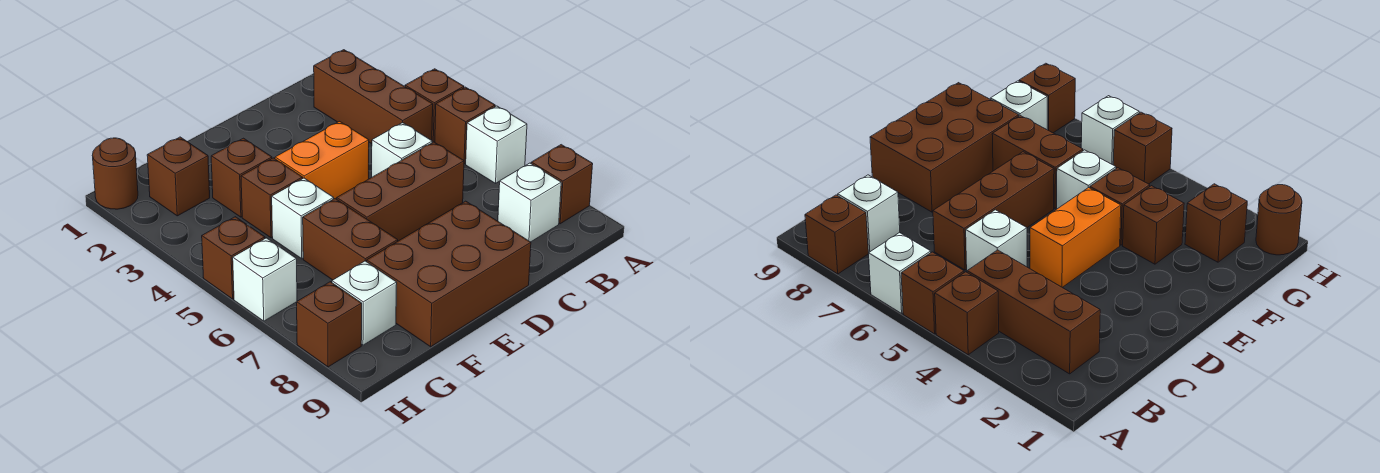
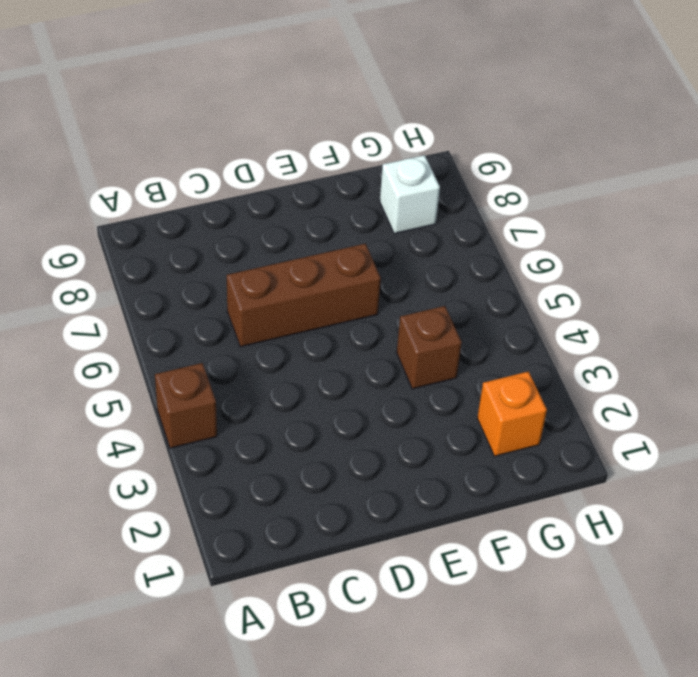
orange 1x1 brick [477,372,547,456] -> brown 1x1 brick [147,137,210,216]
none -> brown 1x1 brick [435,87,495,164]
none -> white 1x1 brick [466,106,527,183]
none -> brown 1x1 brick [531,145,593,224]

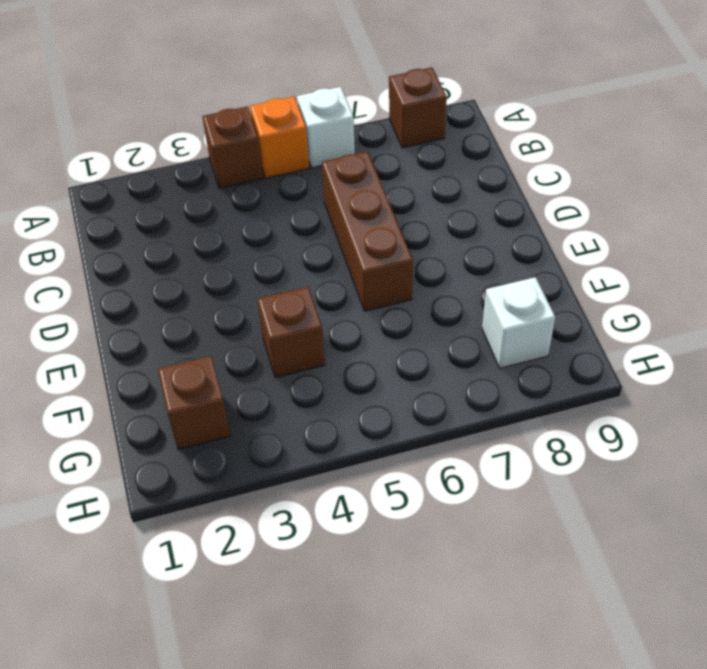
orange 1x1 brick [250,97,309,178] -> brown 1x1 brick [435,87,495,164]
none -> brown 1x3 brick [314,50,433,144]
none -> white 1x1 brick [498,163,561,242]
none -> white 1x1 brick [372,123,432,177]

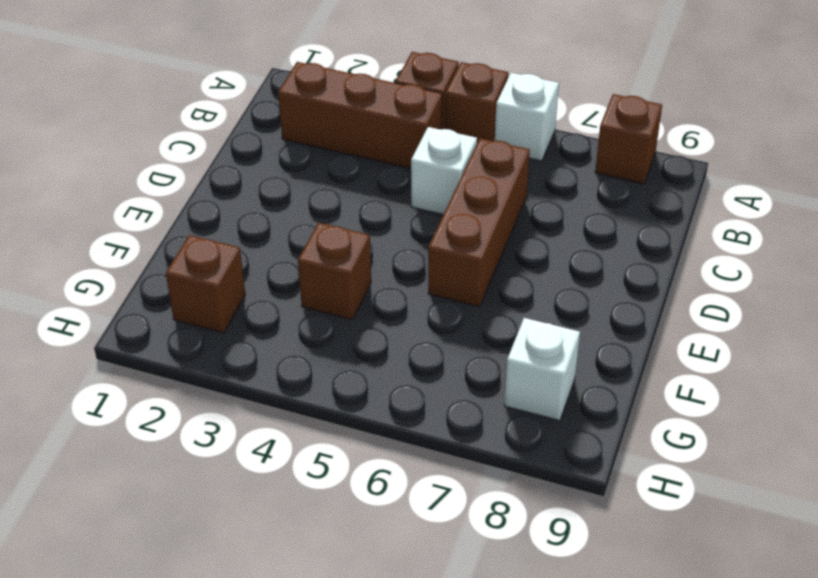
none -> white 1x1 brick [498,163,561,242]
none -> orange 1x2 brick [275,121,369,199]
none -> brown 2x3 brick [367,201,531,347]

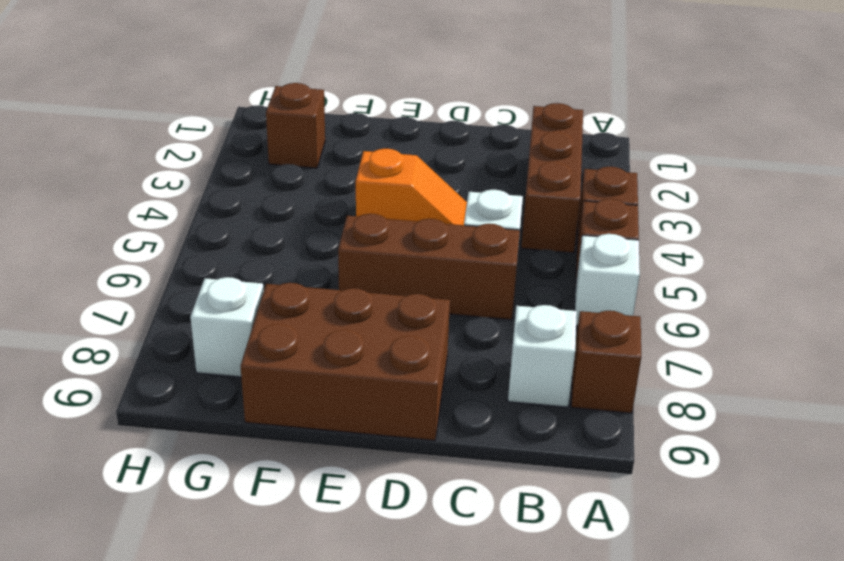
orange 1x2 slope [356,149,467,225] -> orange 1x2 brick [275,121,369,199]
none -> brown 1x1 brick [211,138,272,217]
none -> brown 1x1 brick [241,158,303,238]
none -> white 1x1 brick [272,178,334,259]

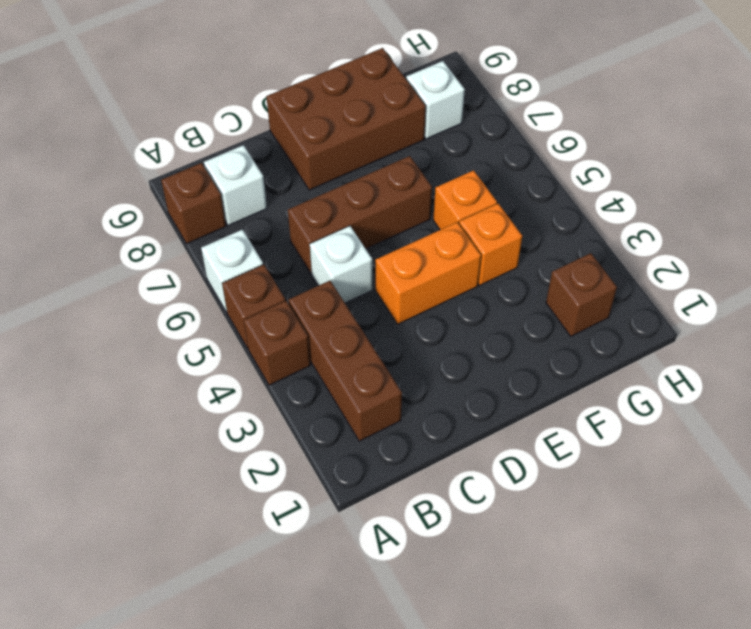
orange 1x1 brick [459,204,522,285] -> brown 1x1 brick [241,158,303,238]
orange 1x1 brick [433,170,497,230] -> white 1x1 brick [272,178,334,259]
none -> brown 1x1 brick [211,138,272,217]
none -> brown 1x2 brick [303,199,398,280]
none -> brown 1x1 round brick [92,138,138,209]

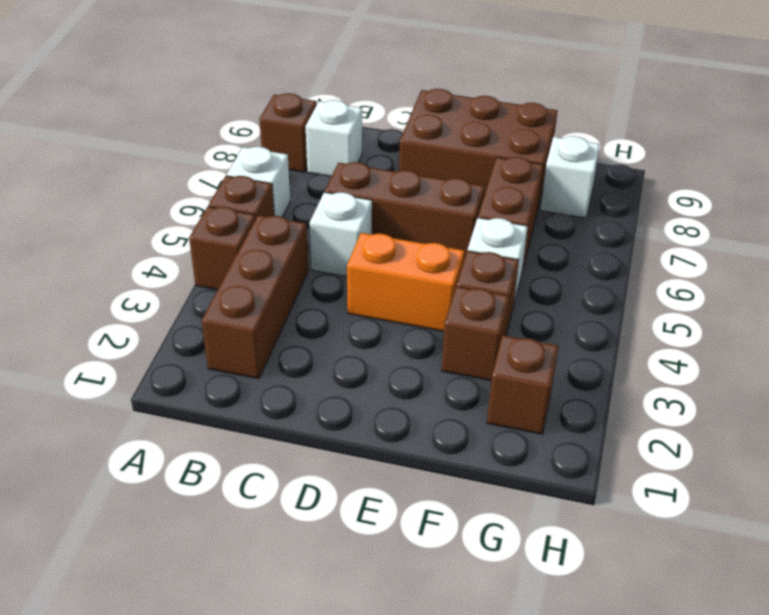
none -> brown 1x1 round brick [92,138,138,209]
none -> brown 1x1 brick [202,217,265,299]
none -> white 1x1 brick [233,238,297,321]

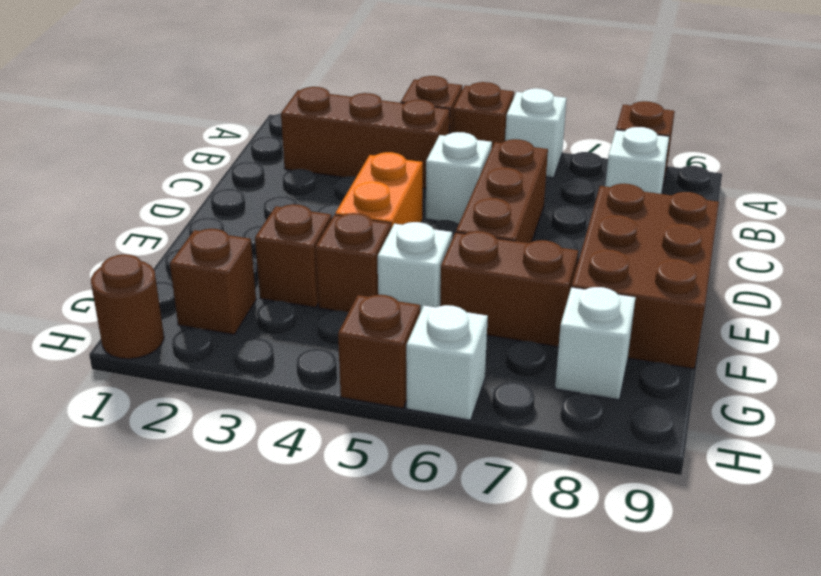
none -> brown 1x1 brick [297,282,362,367]

